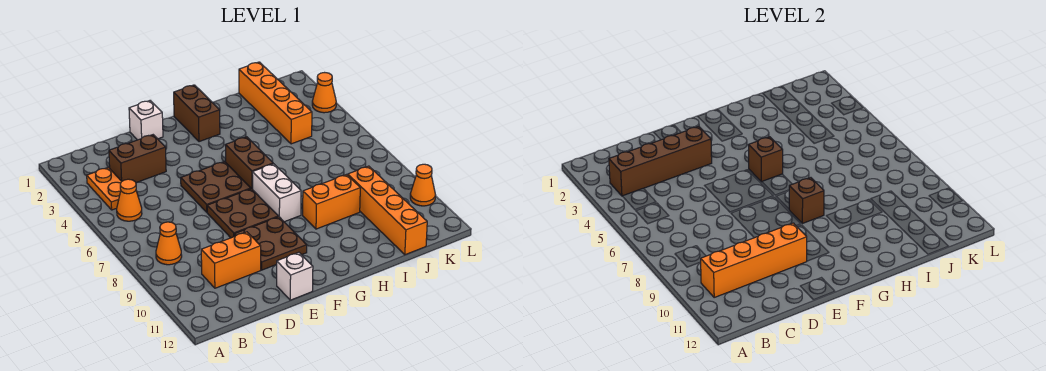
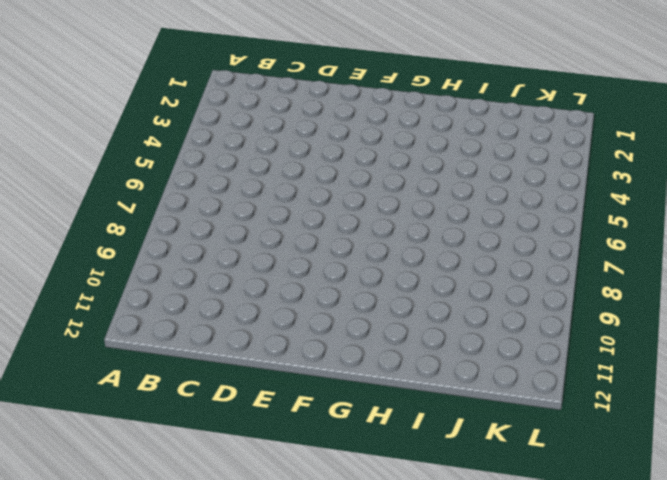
none -> orange 1x2 plate [87,167,122,210]
none -> orange 1x1 cone [117,179,142,221]
none -> orange 1x1 cone [156,222,182,265]

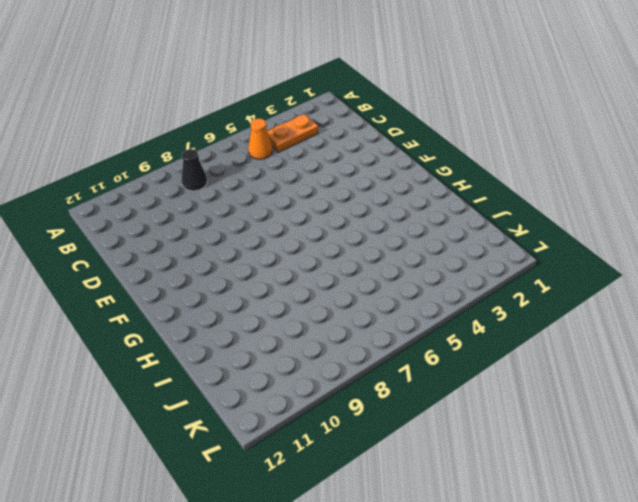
black 1x1 cone [182,149,207,191] -> orange 1x1 cone [156,222,182,265]
none -> brown 1x2 brick [109,135,166,183]
none -> orange 1x2 brick [201,232,261,288]
none -> white 1x1 brick [129,101,163,140]

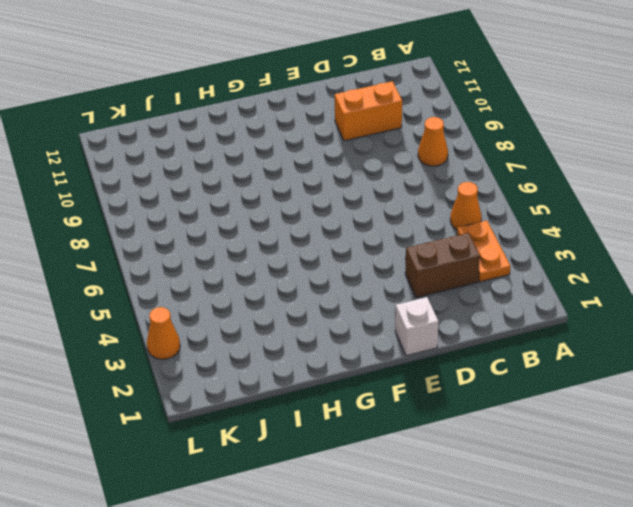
none -> brown 2x2 plate [181,161,251,212]
none -> brown 2x2 plate [207,189,278,238]
none -> brown 2x2 plate [234,217,307,270]

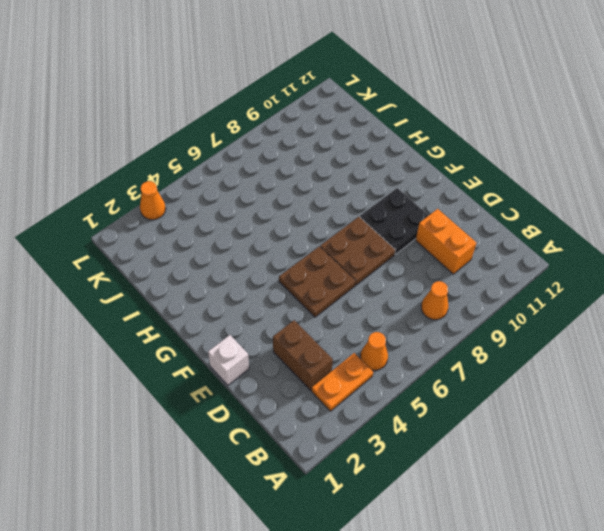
black 2x2 plate [360,188,429,254] -> brown 2x2 plate [234,217,307,270]
none -> white 1x1 brick [277,252,313,300]
none -> brown 1x2 brick [174,85,220,142]
none -> brown 1x2 brick [225,137,273,190]

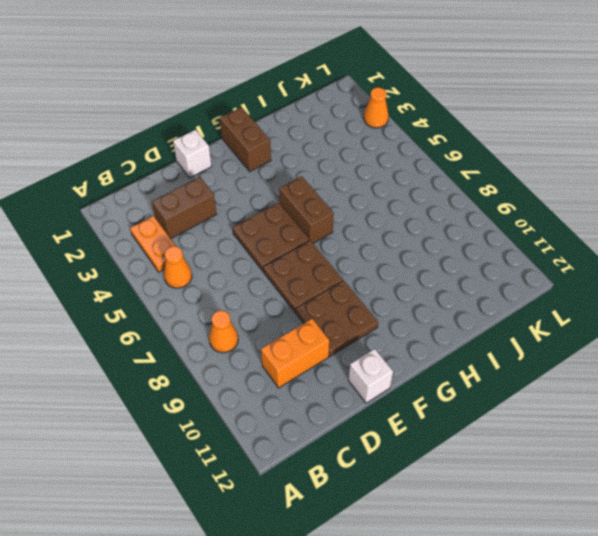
none -> white 1x2 brick [252,164,301,222]
none -> orange 1x2 brick [303,175,360,229]
none -> orange 1x4 brick [239,62,312,144]

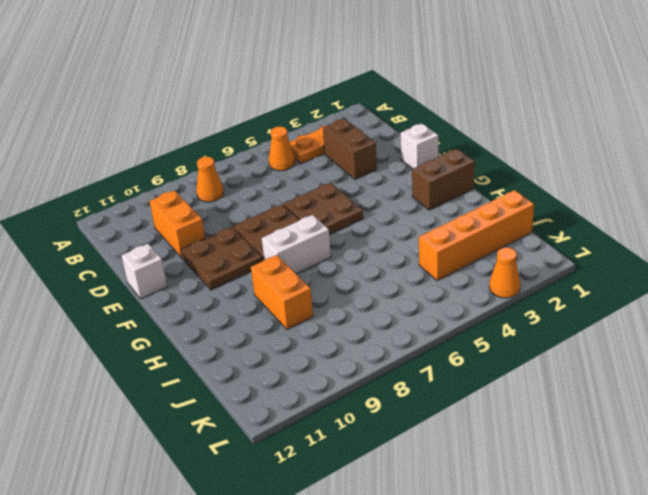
none -> brown 1x2 brick [225,137,273,190]
none -> orange 1x4 brick [348,166,427,255]
none -> orange 1x1 cone [410,164,435,206]

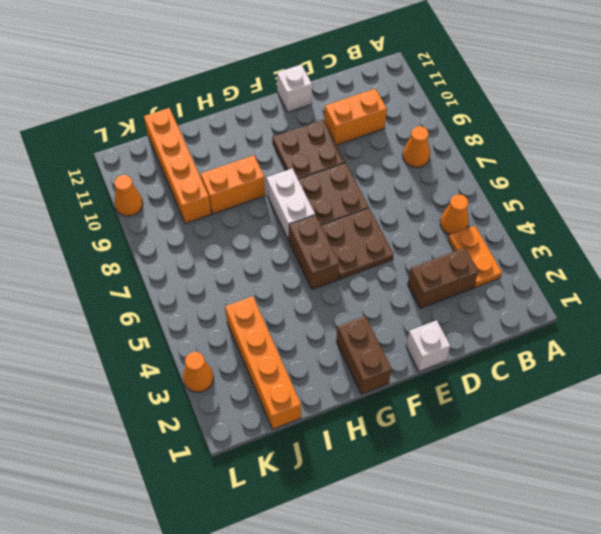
none -> brown 1x4 brick [609,126,712,196]
none -> orange 1x4 brick [701,223,807,297]
none -> brown 1x1 brick [748,137,783,182]

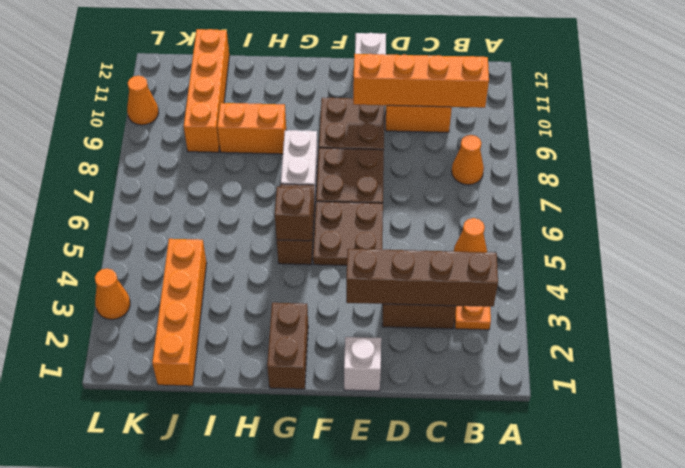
none -> brown 1x1 brick [789,178,824,223]

